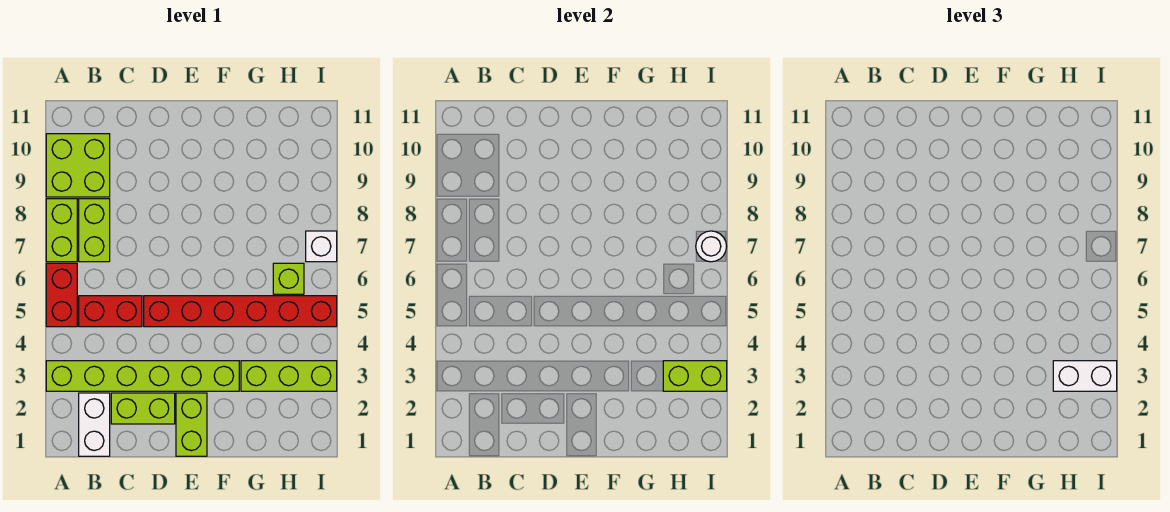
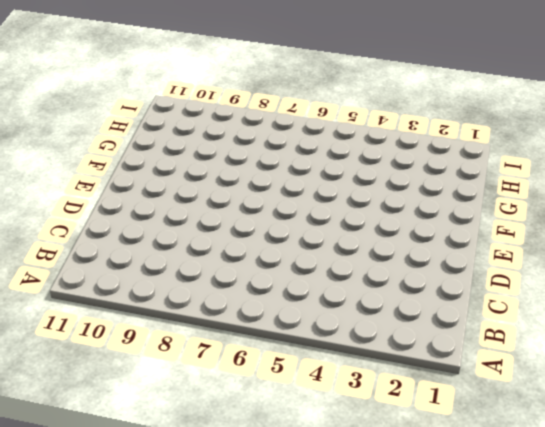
none -> lime 1x6 brick [46,361,239,391]
none -> red 1x2 brick [46,263,77,327]
none -> lime 1x2 brick [46,199,77,262]

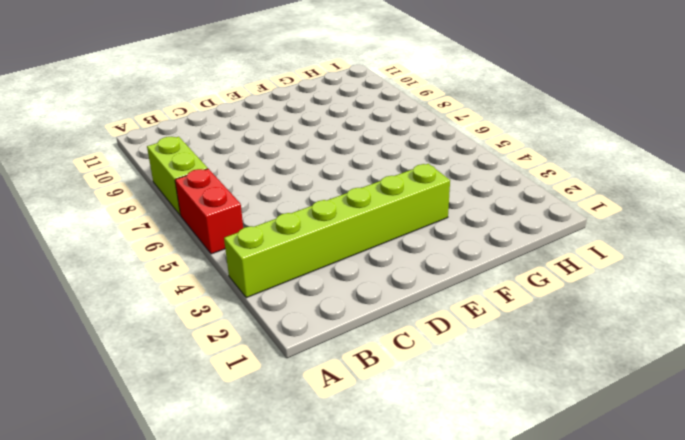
none -> lime 2x2 brick [46,134,110,197]
none -> white 1x2 brick [79,393,110,456]
none -> red 1x2 brick [79,296,142,327]

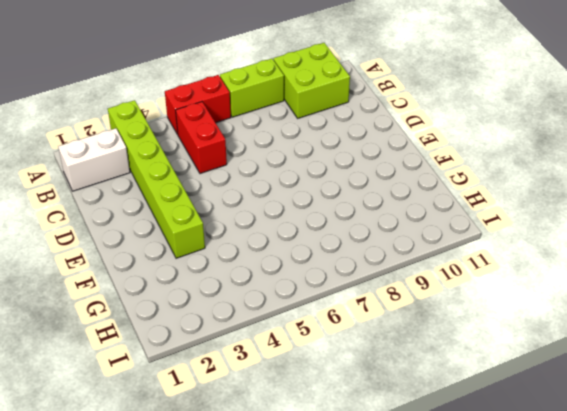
none -> lime 1x2 brick [79,199,110,262]
none -> lime 1x2 brick [111,393,175,424]
none -> red 1x6 brick [144,296,337,327]

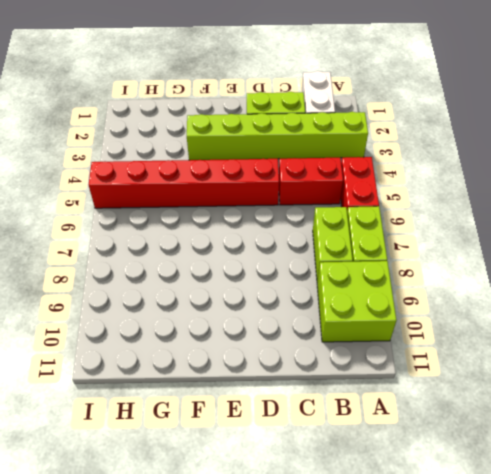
none -> lime 1x2 brick [176,393,207,456]
none -> lime 1x3 brick [241,361,337,391]
none -> lime 1x1 brick [273,263,304,294]

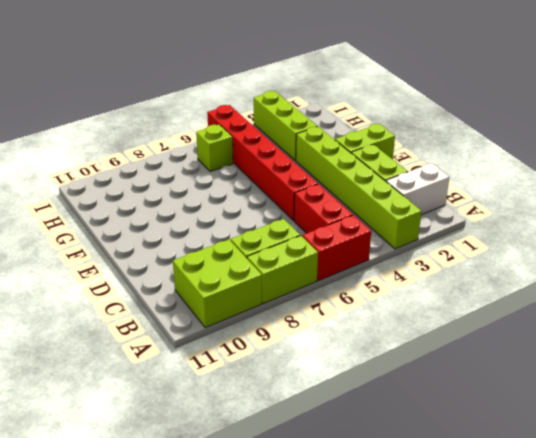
none -> white 1x1 brick [306,231,337,262]
none -> lime 1x2 brick [663,361,727,391]
none -> white 1x1 round brick [696,231,727,262]

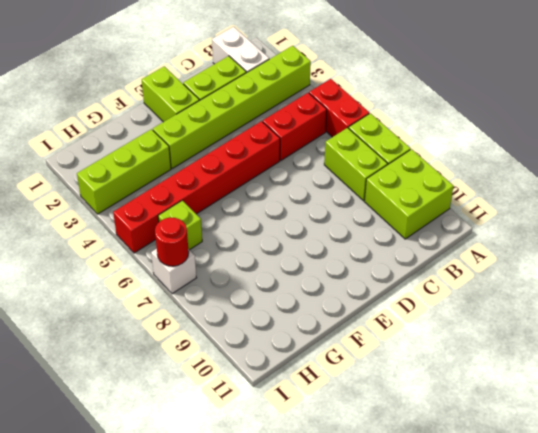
red 1x1 round brick [155,217,189,266] -> white 1x1 round brick [696,231,727,262]
none -> lime 1x2 brick [663,361,727,391]
none -> white 1x2 brick [1053,361,1117,391]

